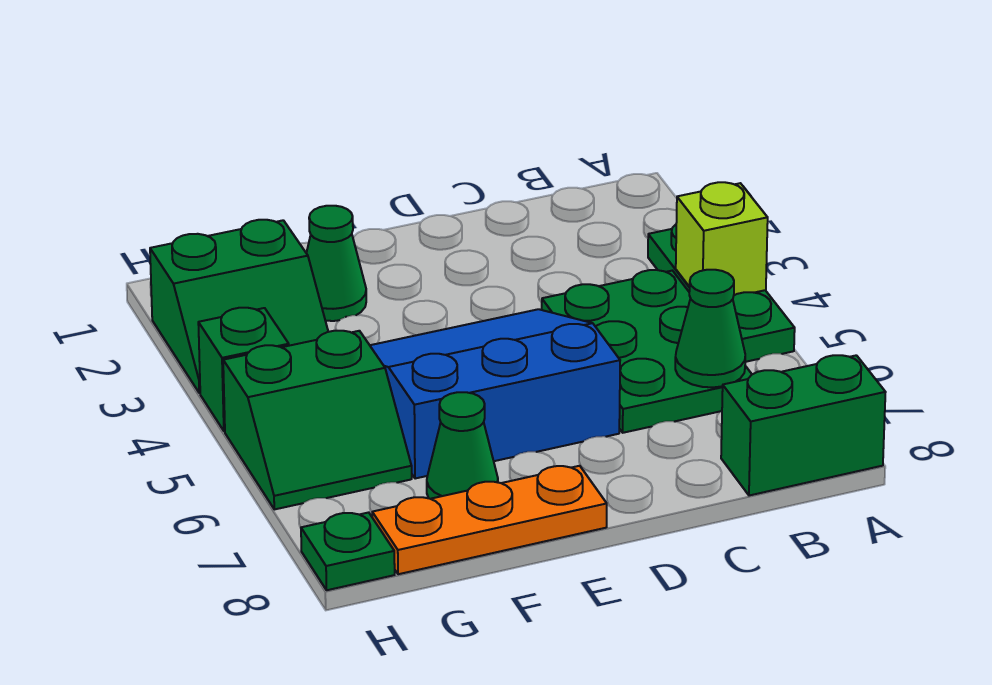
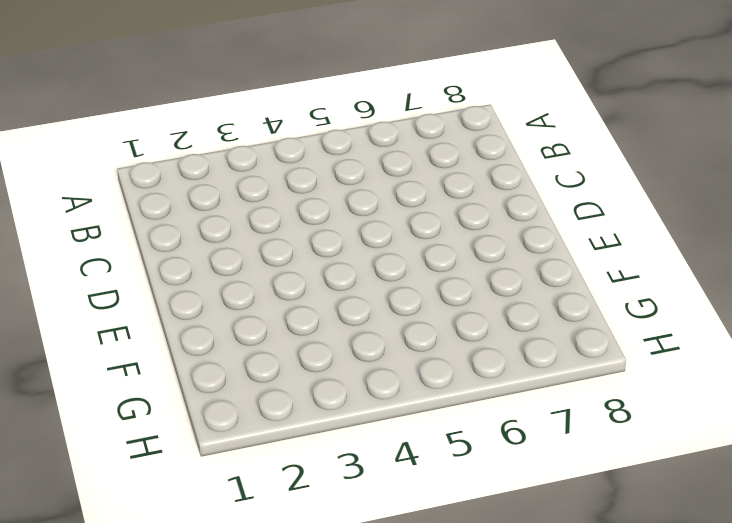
none -> green 1x3 plate [648,225,795,362]
none -> green 1x2 brick [721,355,886,496]
none -> green 2x3 plate [542,270,752,433]

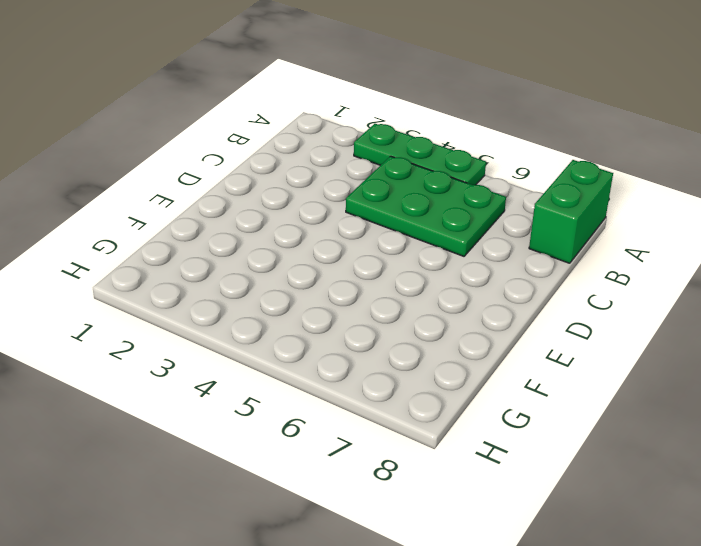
none -> blue 3x3 slope [370,309,620,479]
none -> orange 1x3 plate [372,466,607,574]
none -> green 1x1 cone [306,206,366,321]

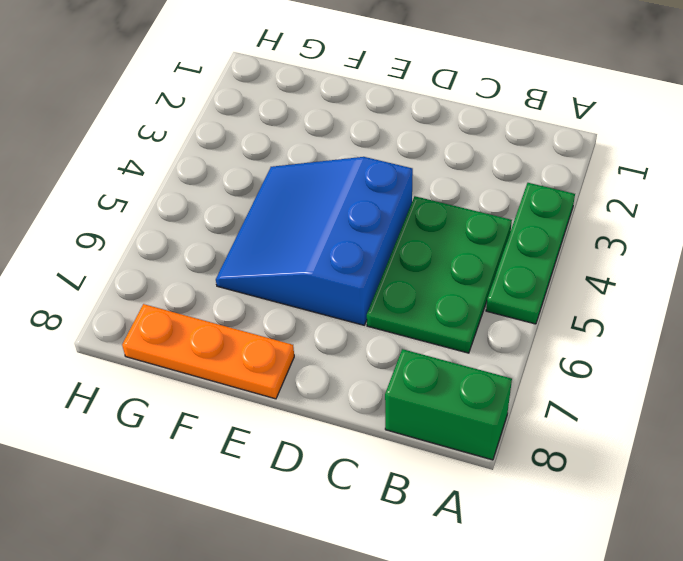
blue 3x3 slope [216,157,413,325] -> blue 3x3 slope turned to [370,309,620,479]
none -> green 1x1 cone [306,206,366,321]
none -> green 1x1 cone [427,392,498,499]
none -> green 2x2 slope [150,220,328,393]

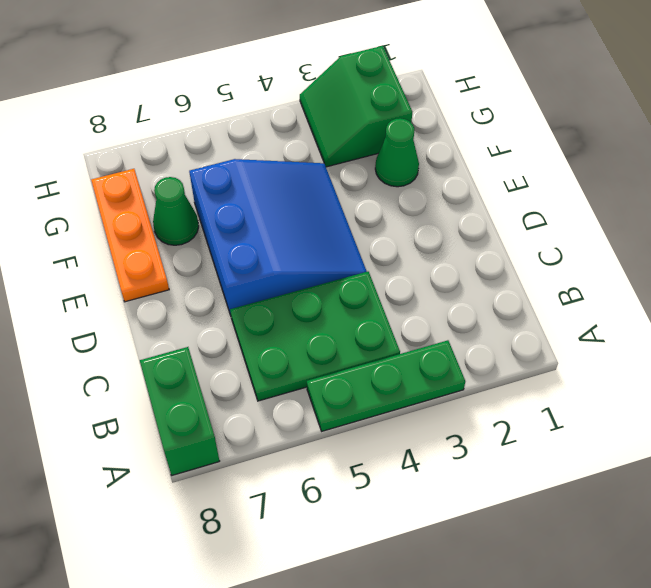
none -> green 2x2 slope [223,331,412,509]
none -> green 1x1 brick [198,308,289,431]
none -> green 1x1 plate [301,512,395,590]

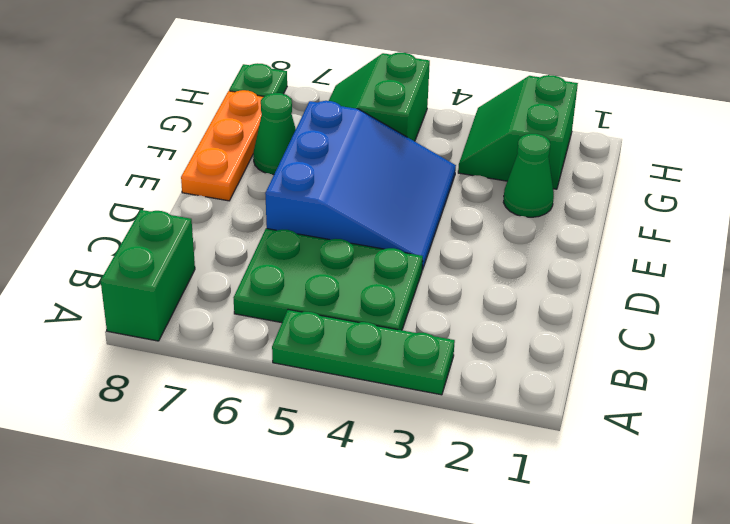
none -> green 1x1 brick [198,308,289,431]
none -> lime 1x1 brick [676,182,768,295]
none -> green 1x1 cone [675,270,745,387]

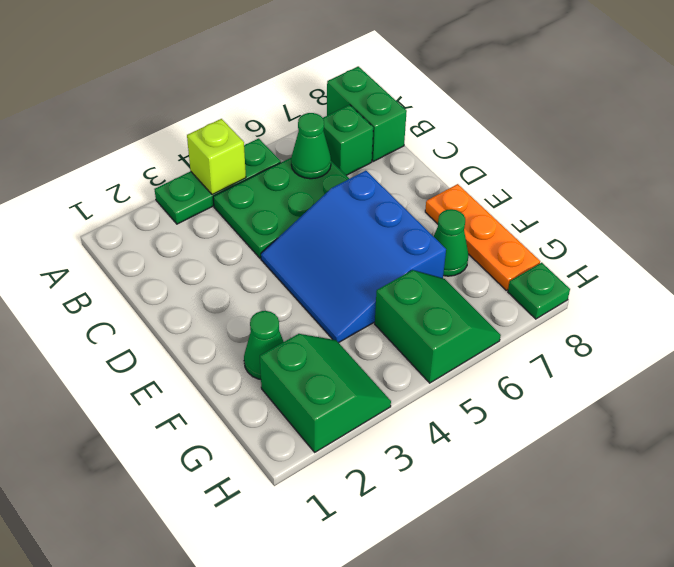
green 1x1 brick [323,105,373,175] -> green 1x1 brick moved to [198,308,289,431]

